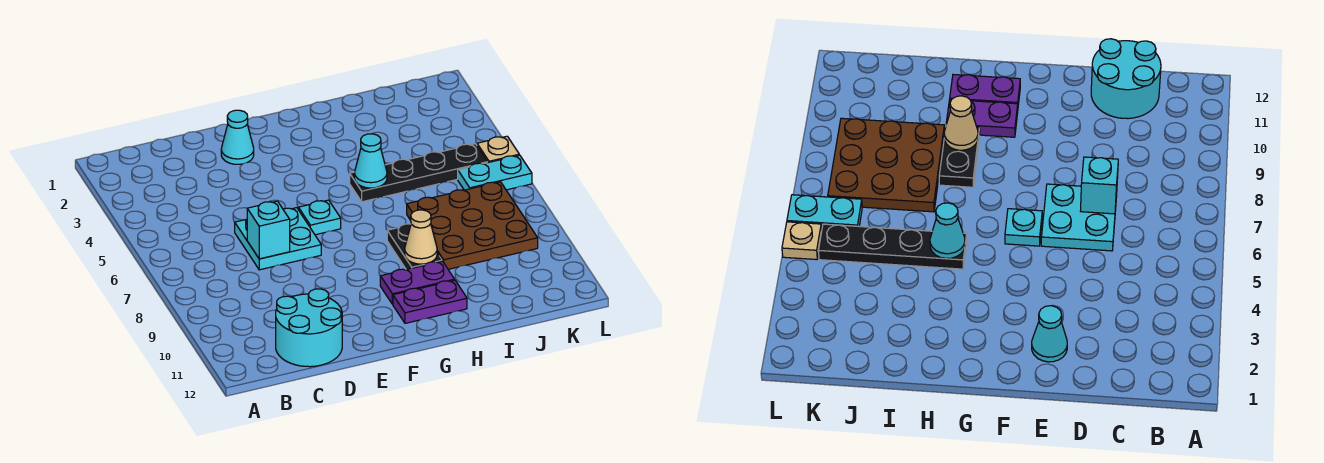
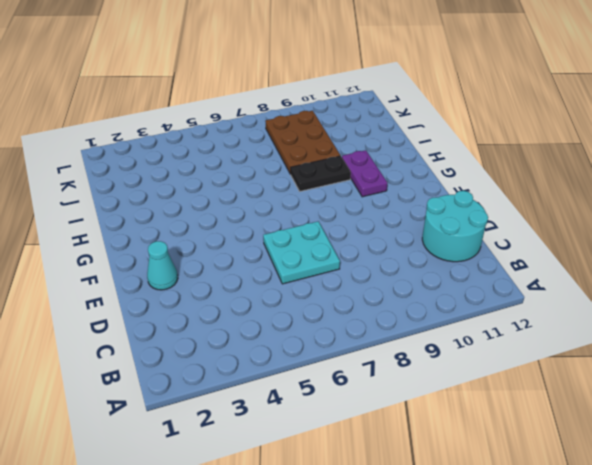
brown 2x3 plate [265,111,340,174] -> brown 3x3 plate [407,182,538,269]
none -> cyan 1x1 plate [298,200,341,235]
none -> purple 1x2 plate [393,280,467,323]
none -> black 1x4 plate [350,144,487,202]

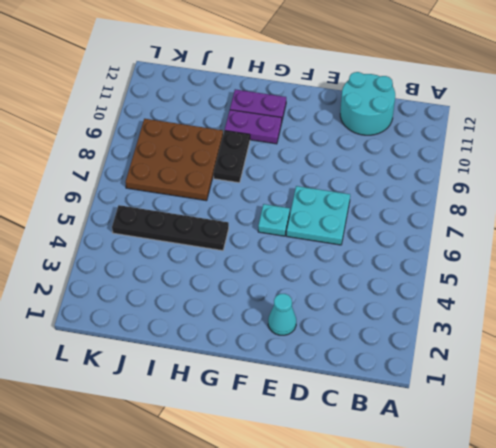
none -> cyan 1x2 plate [458,155,532,190]
none -> tan 1x1 plate [477,136,519,163]
none -> cyan 1x1 brick [247,201,290,259]

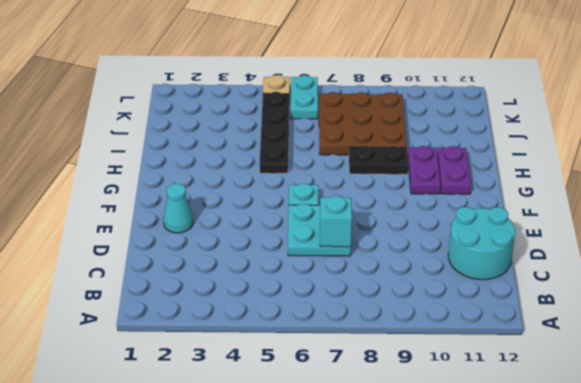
none -> cyan 1x1 cone [354,134,387,188]
none -> tan 1x1 cone [405,210,437,264]

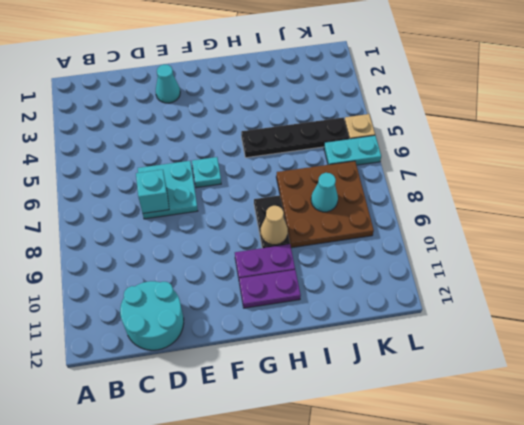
cyan 1x1 cone [311,173,338,212] -> cyan 1x1 cone moved to [354,134,387,188]

